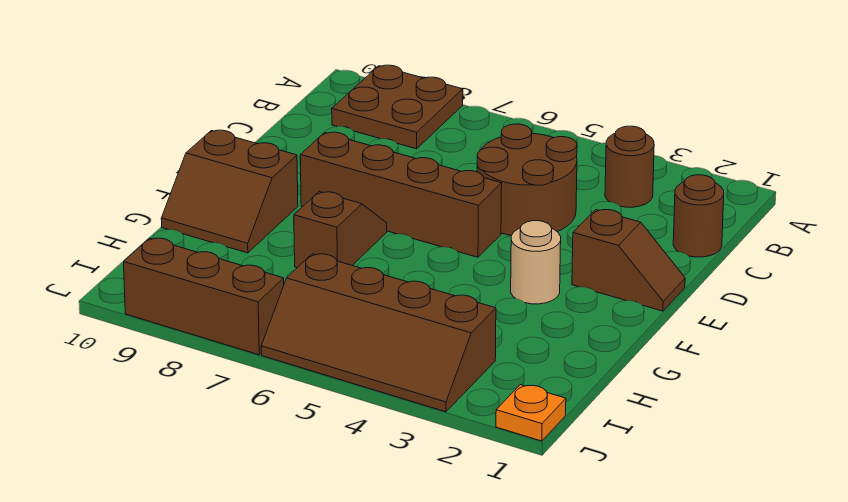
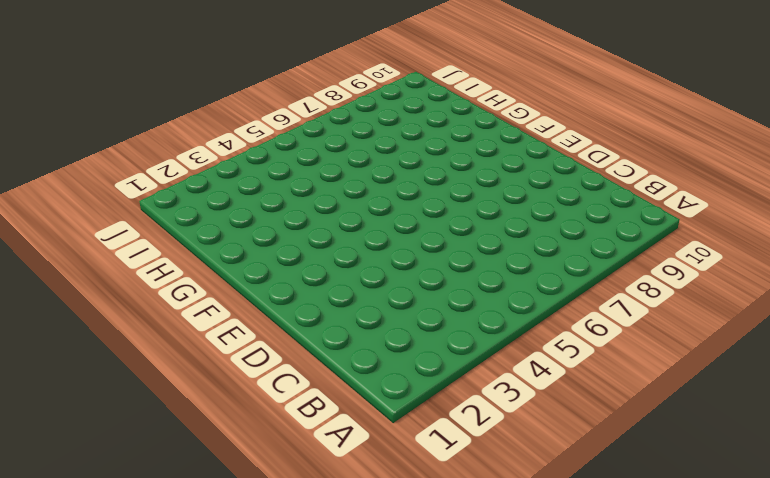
none -> brown 2x2 plate [332,65,463,149]
none -> brown 1x1 round brick [605,126,654,207]
none -> brown 1x1 round brick [673,175,724,257]

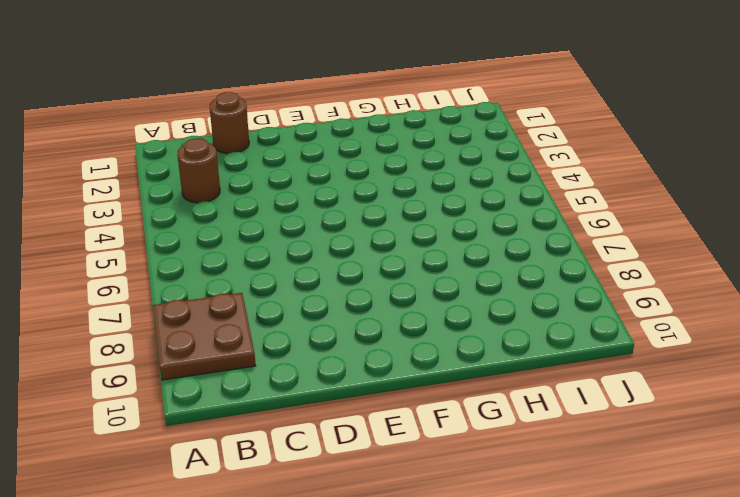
none -> brown 2x2 round brick [477,124,577,236]
none -> brown 1x2 slope [572,210,685,311]
none -> brown 1x4 brick [300,132,502,257]

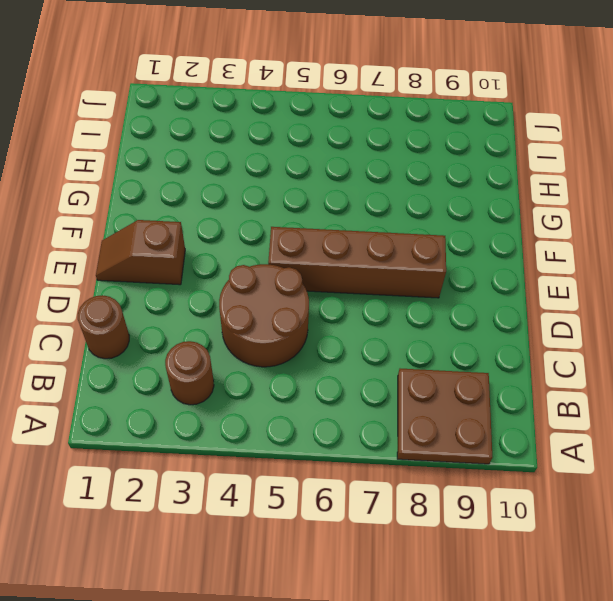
none -> tan 1x1 round brick [511,221,561,304]
none -> brown 1x2 slope [294,192,387,268]
none -> brown 2x2 slope [161,130,298,253]

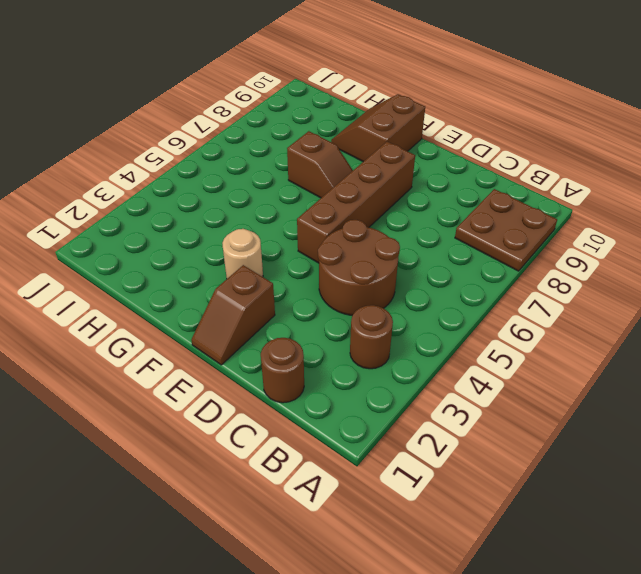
none -> brown 2x4 slope [261,254,496,412]
none -> orange 1x1 plate [496,385,566,441]
none -> brown 1x3 brick [124,238,284,355]

